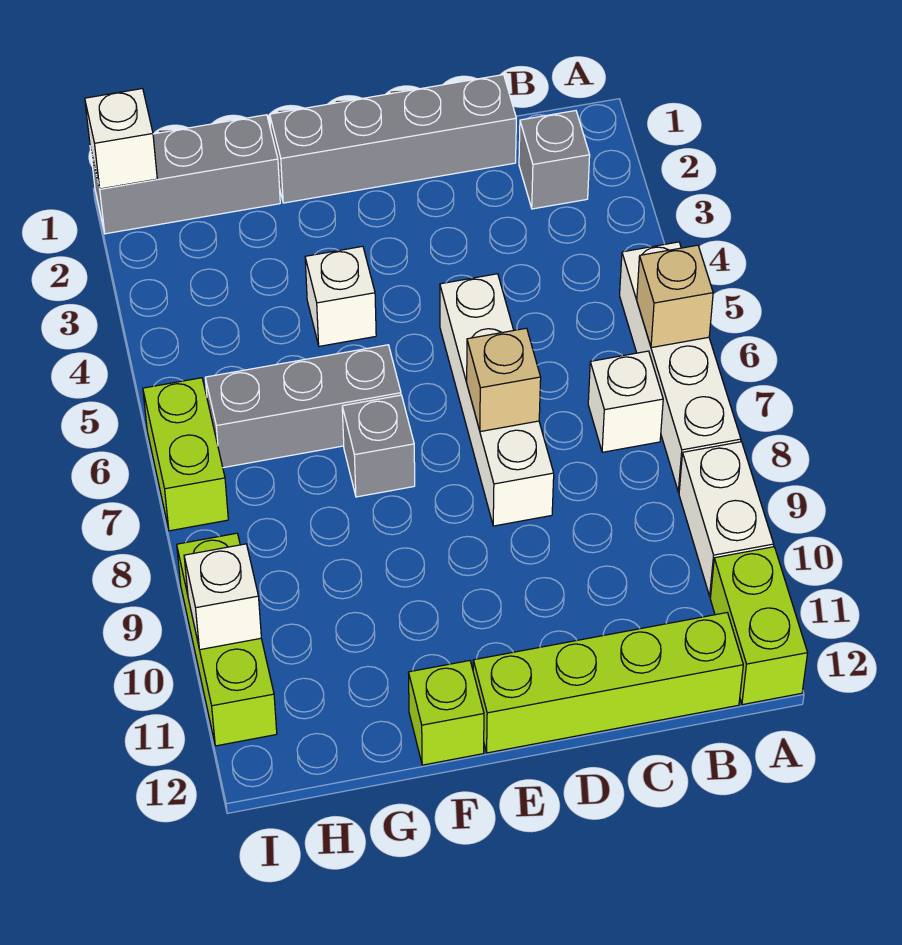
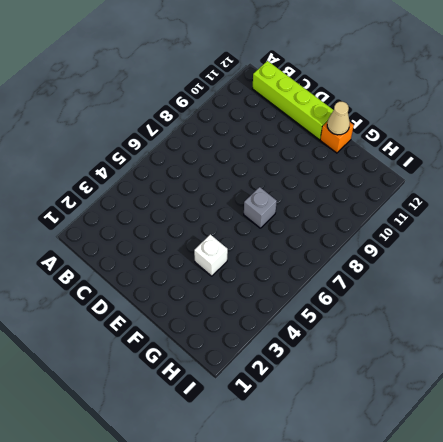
orange 1x1 brick [320,121,354,153] -> lime 1x1 brick [408,661,484,765]
tan 1x1 cone [327,102,350,135] -> none
none -> white 1x4 brick [620,242,741,492]
none -> white 1x2 brick [679,442,774,597]
none -> lime 1x2 brick [710,547,808,705]

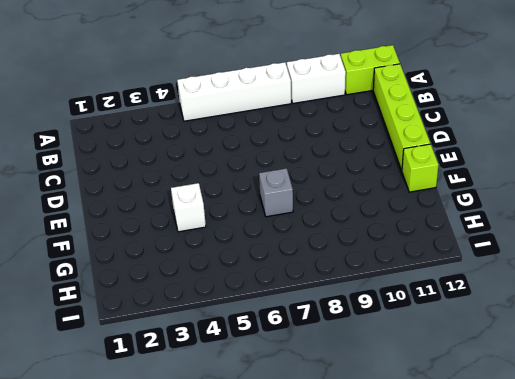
none -> grey 1x1 brick [519,111,590,209]
none -> white 1x1 brick [588,351,663,452]
none -> grey 1x4 brick [270,75,516,203]

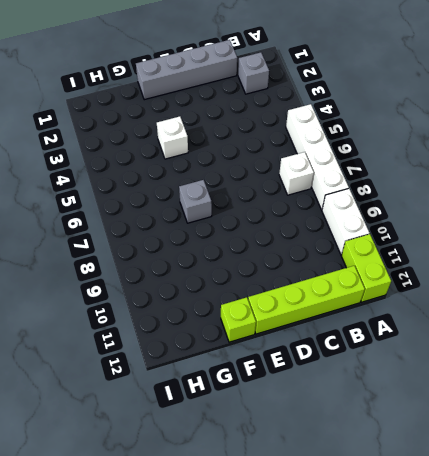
none -> white 1x4 brick [440,274,554,526]
none -> grey 1x3 brick [205,345,401,468]
none -> grey 1x3 brick [90,115,280,234]

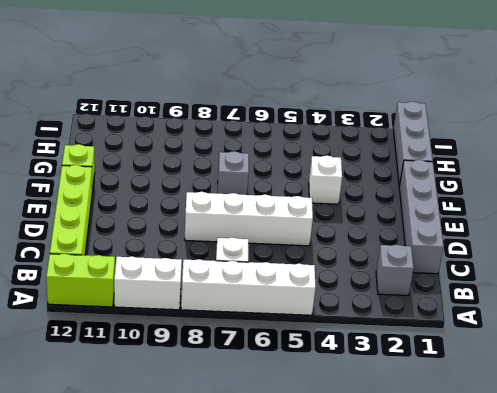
none -> grey 1x3 brick [205,345,401,468]
none -> lime 1x2 brick [143,378,228,531]
none -> lime 1x3 brick [177,533,277,746]

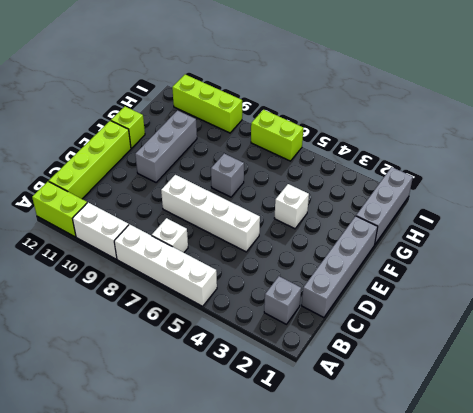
grey 1x3 brick [135,110,197,182] -> grey 1x3 brick moved to [205,345,401,468]
none -> tan 1x1 brick [637,245,713,348]
none -> tan 1x1 brick [467,328,541,432]
none -> white 1x1 brick [85,89,157,189]

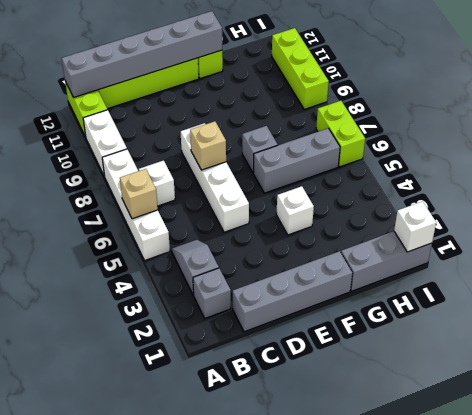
grey 1x6 brick [62,11,222,97] -> none
grey 1x2 slope [172,240,219,295] -> none
none -> white 1x1 brick [184,544,261,650]

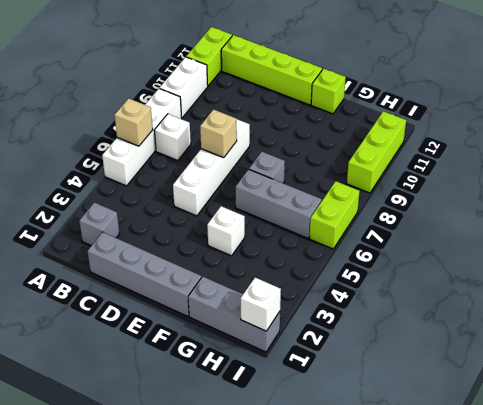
none -> white 1x1 brick [184,544,261,650]

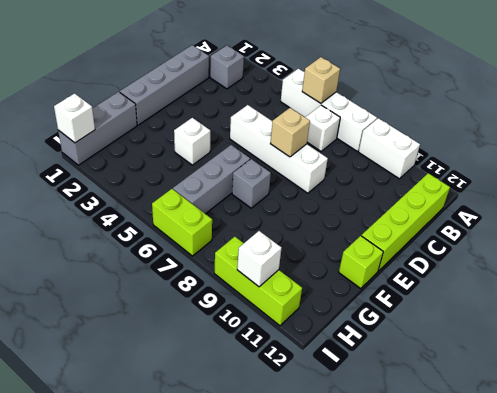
none -> lime 1x2 brick [710,547,808,705]

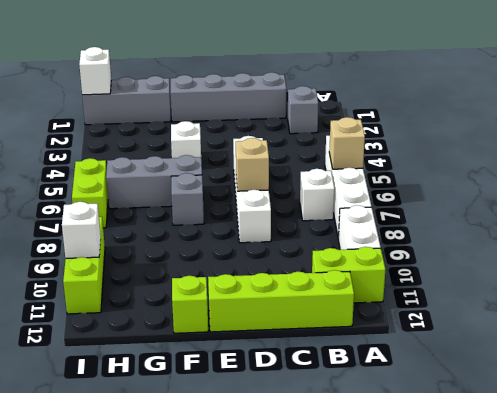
lime 1x2 brick [312,247,386,303] -> lime 1x2 brick turned to [710,547,808,705]

